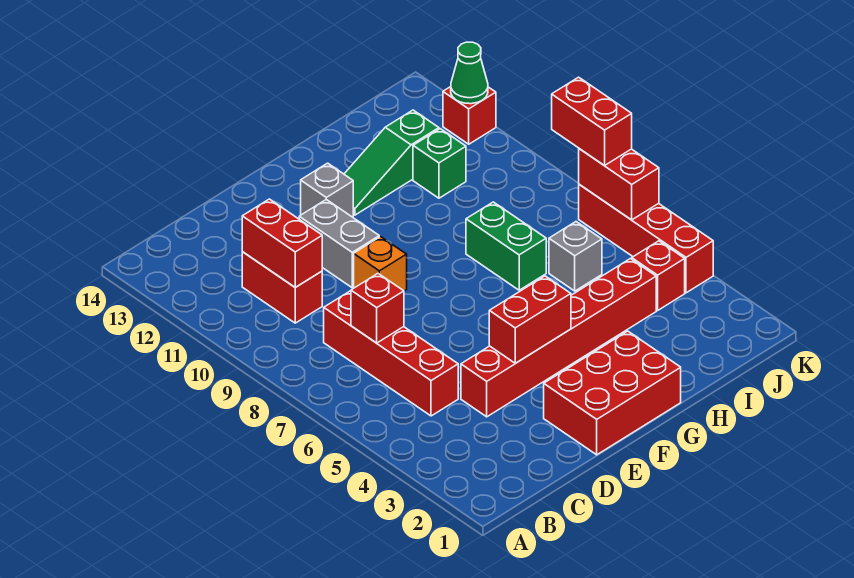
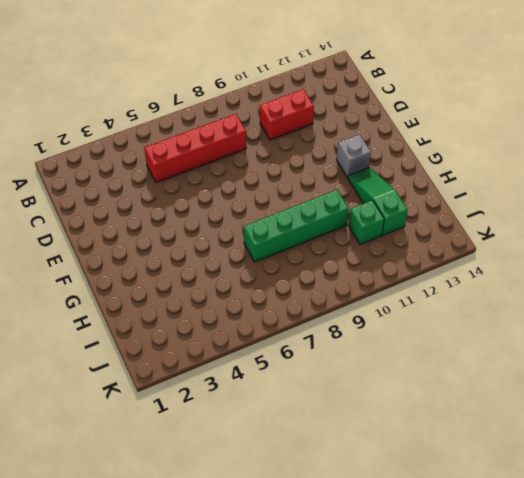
green 1x4 brick [244,190,349,262] -> green 1x2 brick [466,202,546,290]
none -> red 1x6 brick [461,259,656,417]
none -> red 2x3 brick [544,331,681,455]
none -> orange 1x1 brick [354,237,407,291]

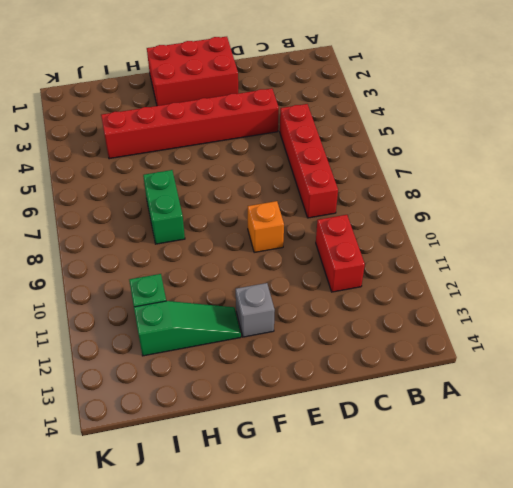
none -> grey 1x2 brick [299,200,379,288]
none -> grey 1x1 brick [549,222,602,291]
none -> red 1x1 brick [632,241,685,310]

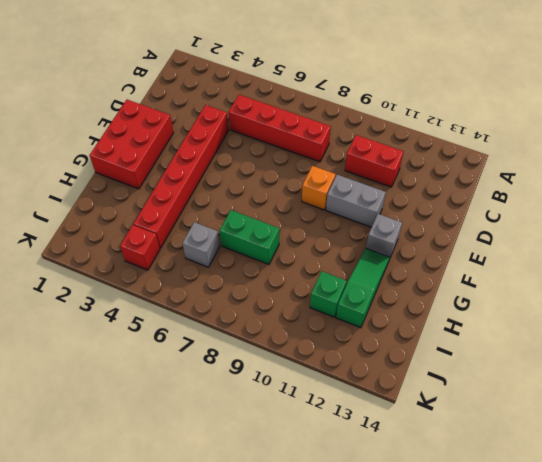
none -> red 1x4 brick [579,184,713,293]
none -> red 1x1 brick [443,87,496,144]
none -> red 1x1 brick [351,274,404,343]

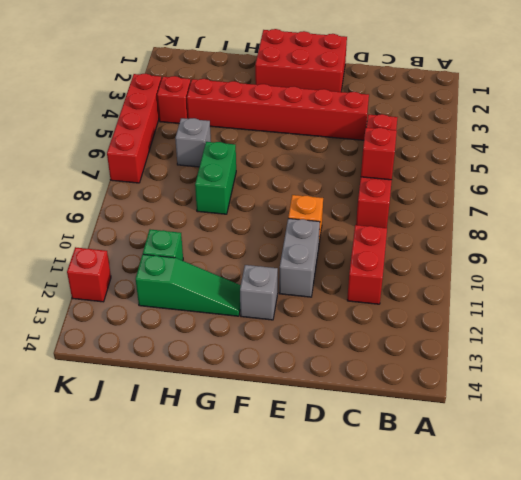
none -> red 1x2 brick [242,199,322,287]
none -> red 1x2 brick [489,276,571,363]
none -> red 1x2 brick [579,149,659,220]

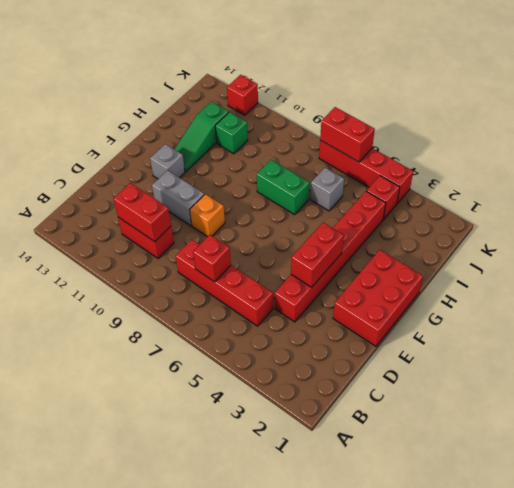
none -> green 1x1 cone [451,42,488,104]
none -> red 1x2 brick [552,77,632,166]

